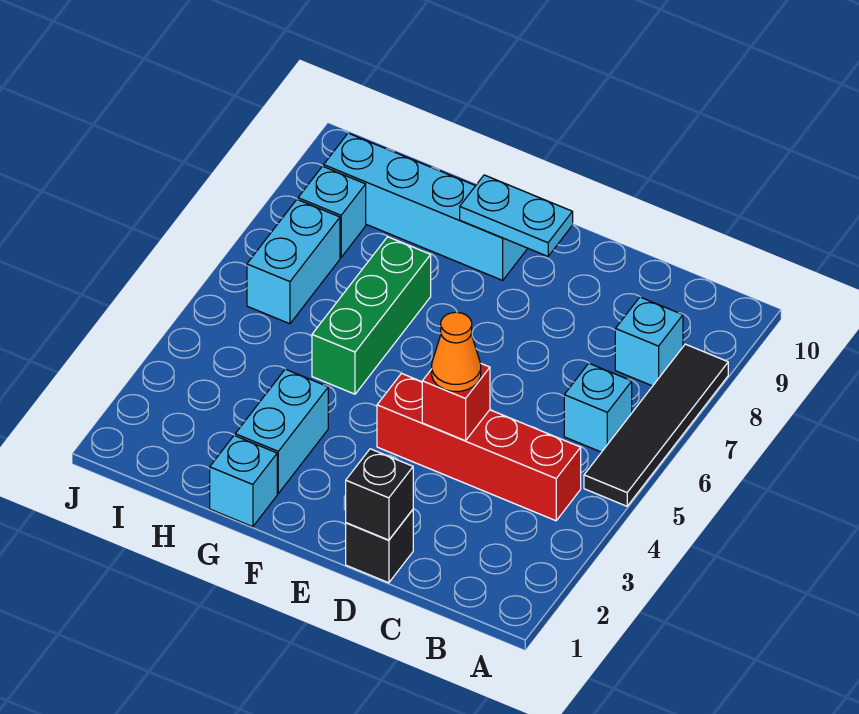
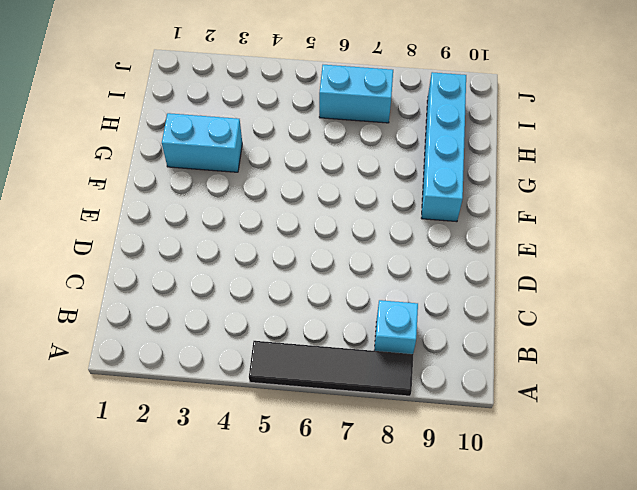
none -> red 1x4 brick [377,373,581,521]
none -> cyan 1x1 brick [564,363,632,452]
none -> black 1x1 brick [346,510,413,583]

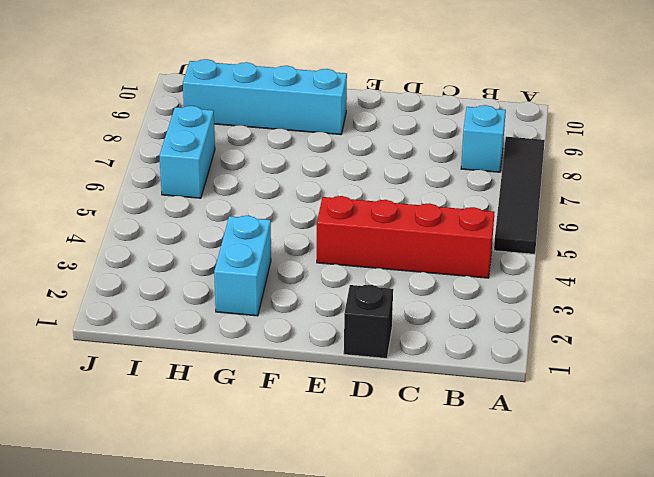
none -> cyan 1x1 brick [564,363,632,452]
none -> cyan 1x1 brick [210,435,277,527]
none -> green 1x3 brick [312,237,431,394]

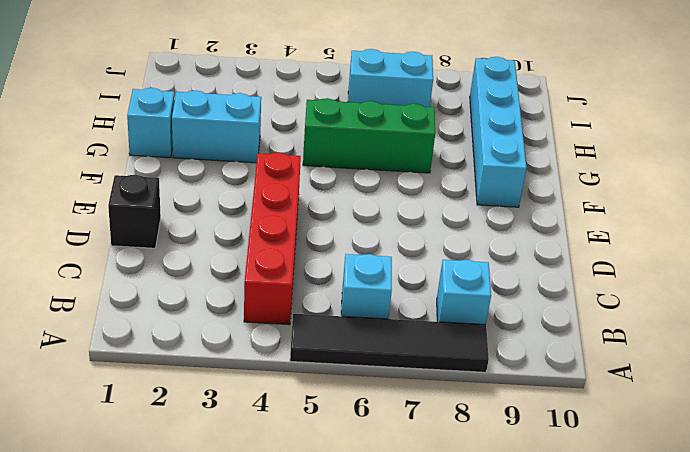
none -> cyan 1x1 brick [298,166,366,257]
none -> black 1x1 brick [346,449,413,540]
none -> red 1x1 brick [422,364,490,441]

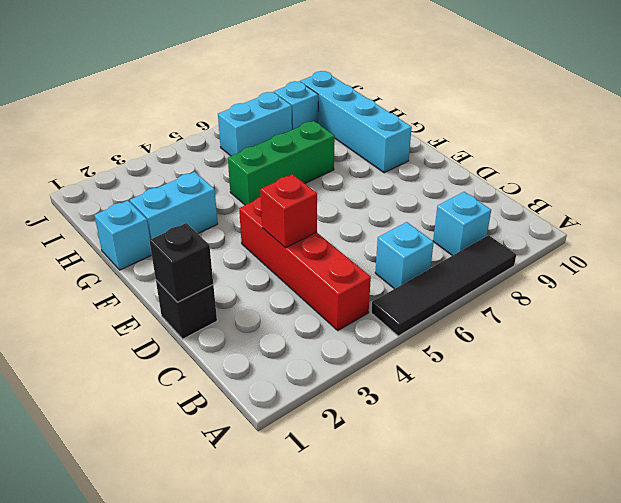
none -> cyan 1x2 plate [460,175,573,256]
none -> orange 1x1 cone [432,312,481,392]

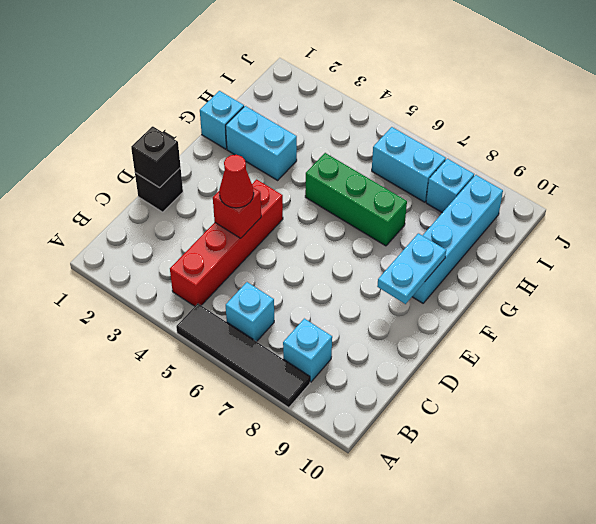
red 1x1 cone [219,155,254,208] -> orange 1x1 cone [432,312,481,392]

